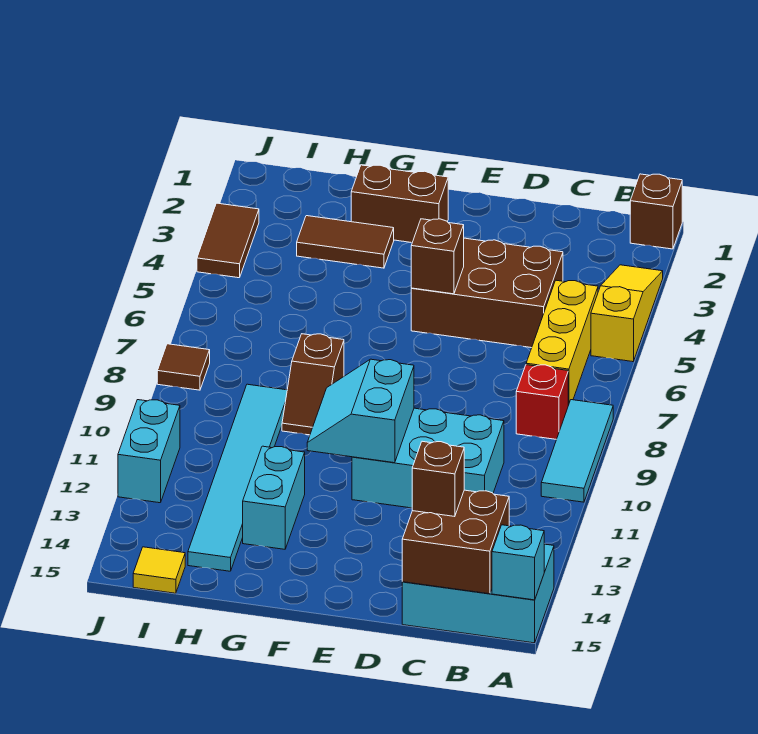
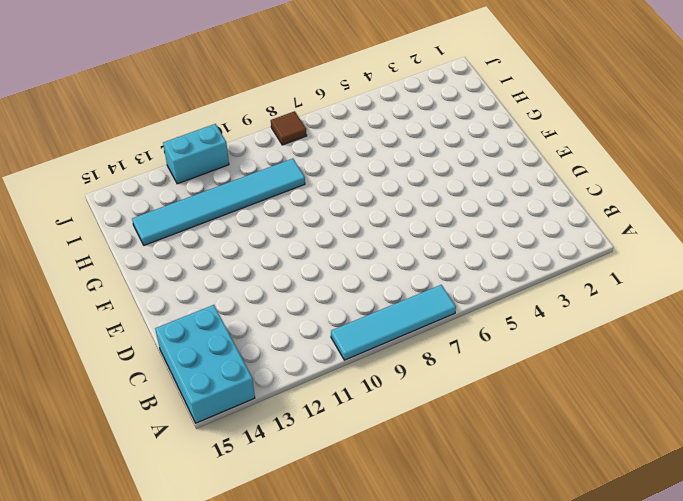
cyan 1x4 tile [331,285,456,360] -> cyan 1x3 tile [541,400,613,502]
none -> brown 1x1 brick [630,174,682,249]
none -> yellow 1x3 slope [591,265,663,362]
none -> yellow 1x3 brick [526,280,598,405]

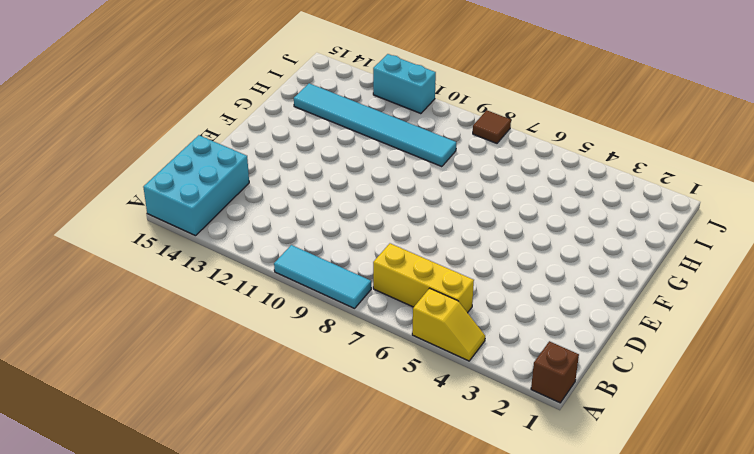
yellow 1x2 slope [412,288,485,361] -> yellow 1x3 slope [591,265,663,362]
none -> red 1x1 brick [516,365,568,439]
none -> brown 2x3 brick [411,238,563,348]
none -> cyan 2x3 brick [352,408,504,508]

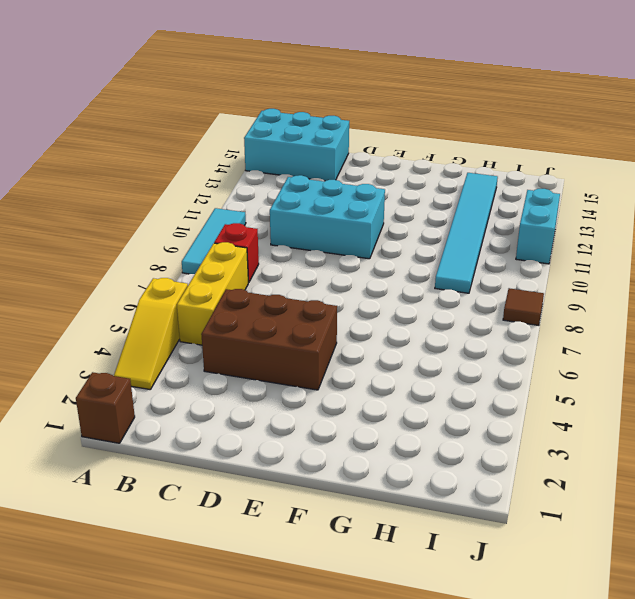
none -> brown 1x2 brick [351,165,448,243]
none -> brown 1x2 tile [297,216,394,268]
none -> brown 1x2 slope [282,334,344,435]

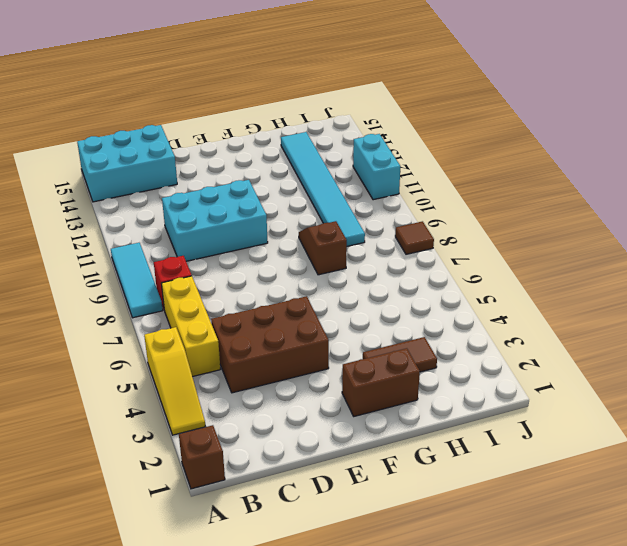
none -> cyan 1x2 brick [243,446,305,549]
none -> yellow 1x1 tile [133,547,185,593]
none -> brown 1x2 tile [197,203,259,278]

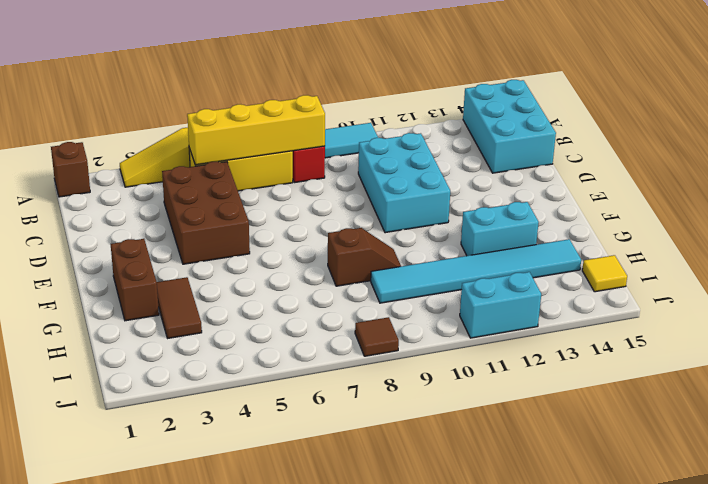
yellow 1x4 brick [187,95,325,165] -> none
none -> brown 1x2 tile [197,203,259,278]
none -> cyan 1x1 brick [492,525,544,600]
none -> brown 2x2 brick [402,490,509,594]

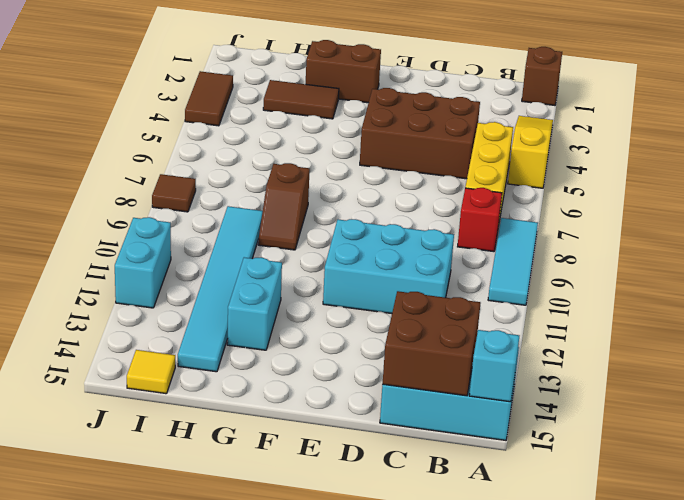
none -> brown 1x1 brick [411,219,464,294]
none -> cyan 2x2 slope [307,359,414,463]
none -> brown 1x1 brick [412,441,464,517]

